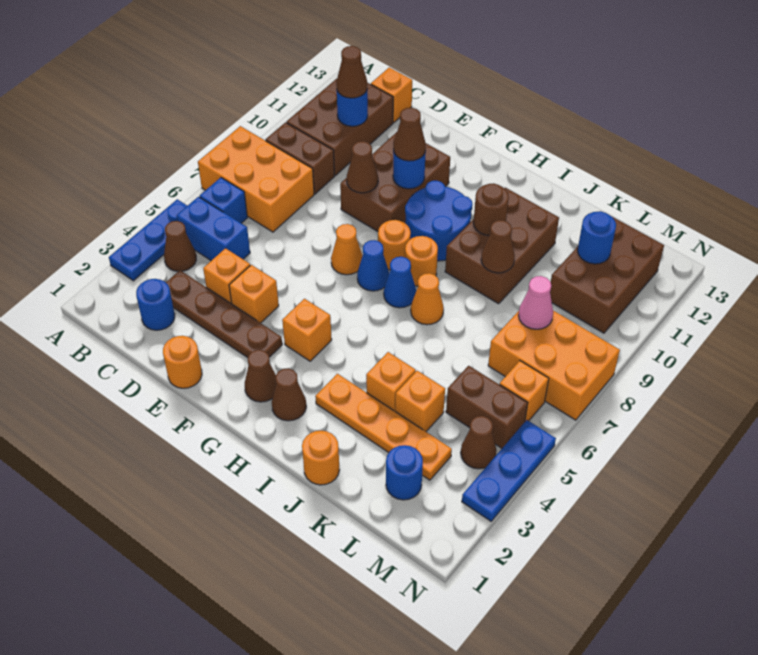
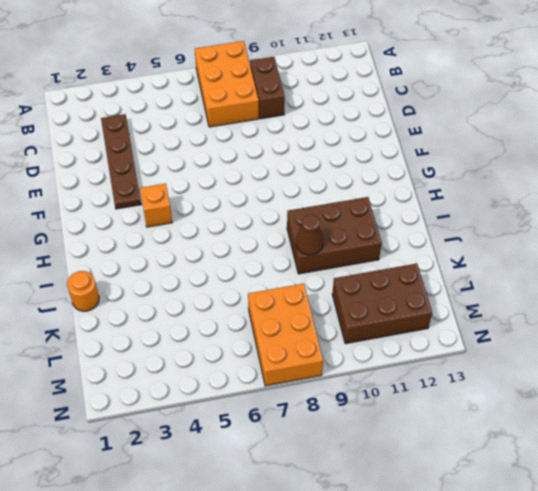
none -> blue 1x3 plate [109,199,187,281]
none -> brown 1x1 cone [164,221,196,271]
none -> blue 1x2 brick [177,197,250,261]
none -> blue 1x1 brick [200,178,247,223]

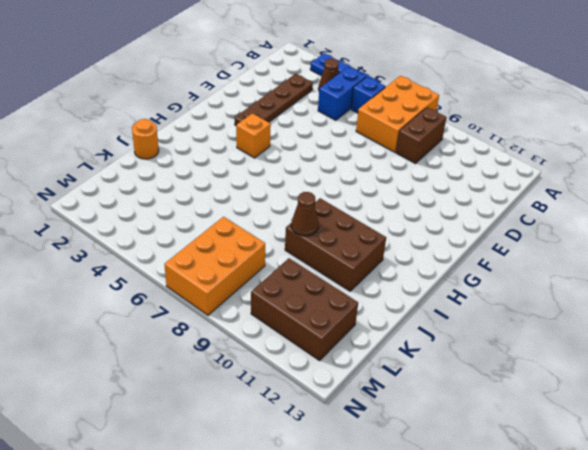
none -> brown 2x3 brick [286,79,393,175]
none -> blue 1x1 round brick [136,279,175,330]
none -> orange 1x1 brick [371,67,412,123]
none -> orange 1x1 brick [203,248,250,304]

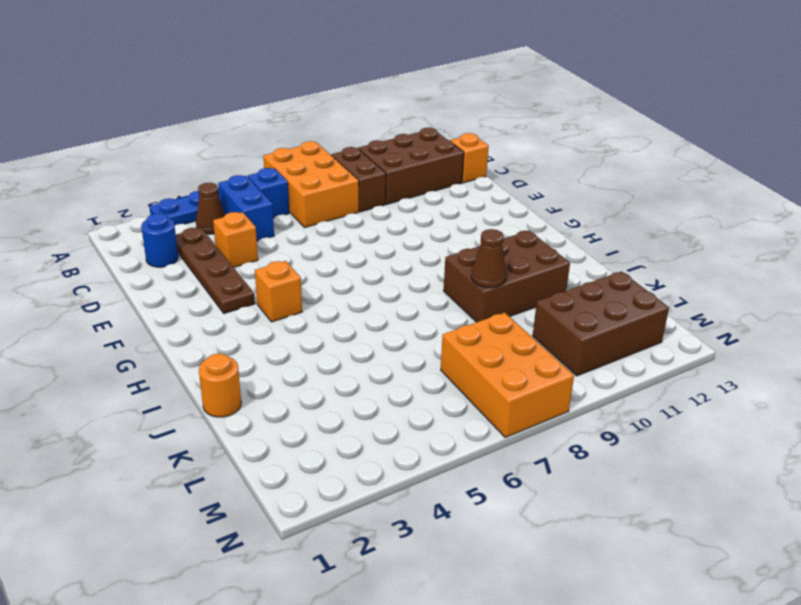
none -> orange 1x1 round brick [163,336,202,388]
none -> orange 1x1 brick [229,265,279,323]
none -> brown 2x3 brick [340,132,450,231]
none -> orange 1x1 cone [331,224,363,275]

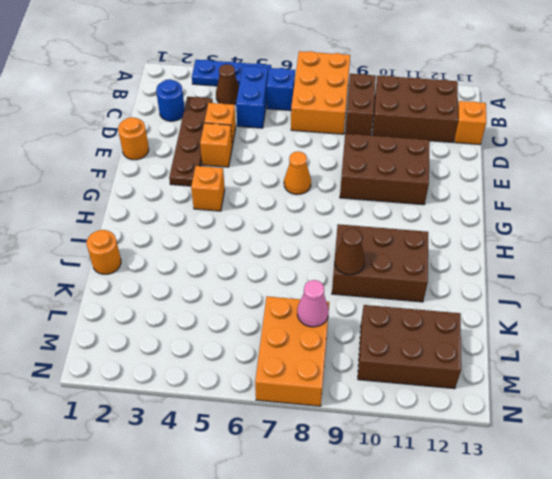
none -> brown 1x1 cone [245,350,276,402]
none -> blue 1x1 cone [357,240,389,291]
none -> orange 1x1 round brick [378,220,411,270]
none -> blue 2x2 round brick [405,181,473,261]

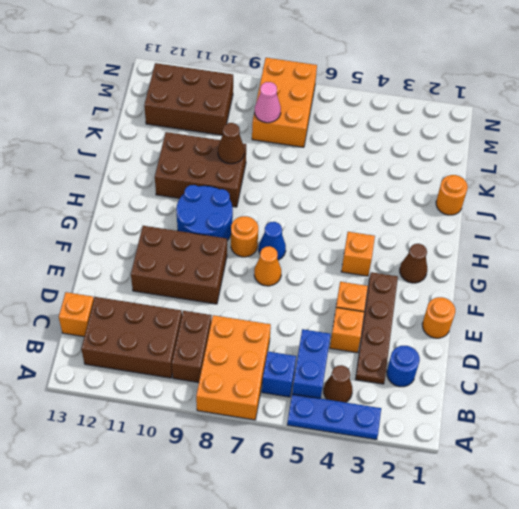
none -> brown 1x1 cone [272,368,306,421]
none -> blue 1x1 cone [384,257,416,308]
none -> orange 1x1 round brick [405,236,438,286]
none -> orange 1x4 plate [315,374,452,480]

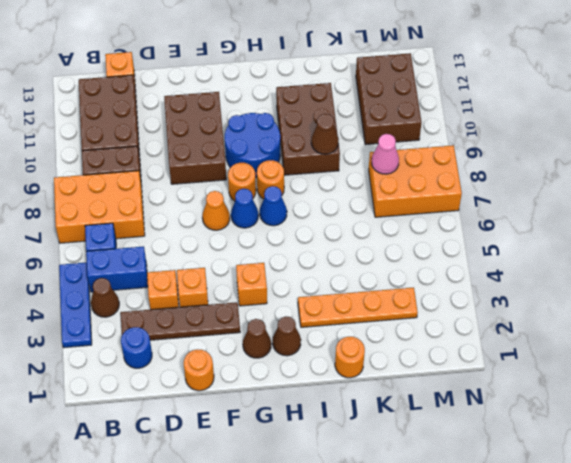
none -> orange 1x1 cone [411,273,444,325]
none -> orange 1x1 brick [366,352,416,411]
none -> orange 1x1 brick [395,371,445,431]
none -> blue 1x1 round brick [386,445,423,500]

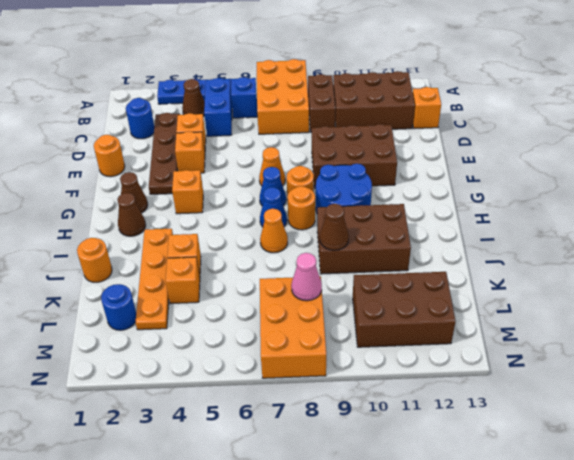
none -> brown 1x2 brick [446,366,528,448]
none -> brown 1x1 cone [461,416,497,469]
none -> orange 1x1 brick [500,361,549,421]
none -> blue 1x3 plate [462,420,556,521]

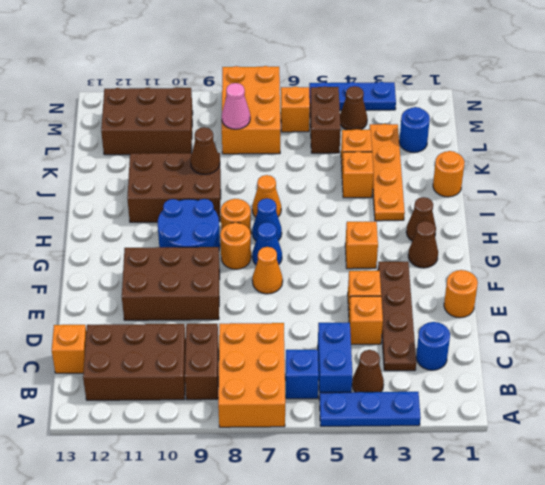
none -> blue 1x1 round brick [337,91,368,126]
none -> brown 1x1 cone [347,141,378,193]
none -> blue 1x1 round brick [393,150,426,189]
none -> brown 1x1 round brick [473,183,509,235]

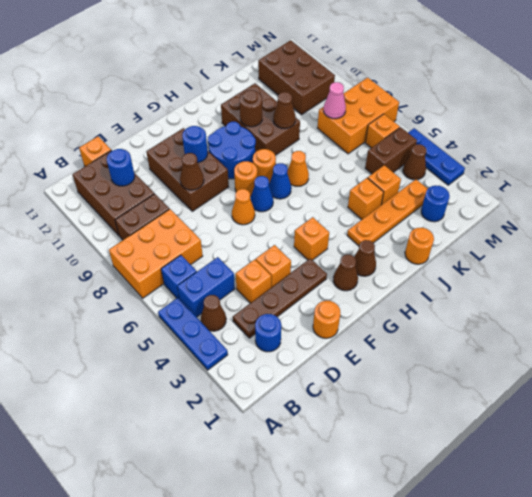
none -> blue 1x1 round brick [578,211,616,264]
none -> brown 1x1 cone [336,46,367,98]
none -> brown 1x1 cone [393,108,426,161]

